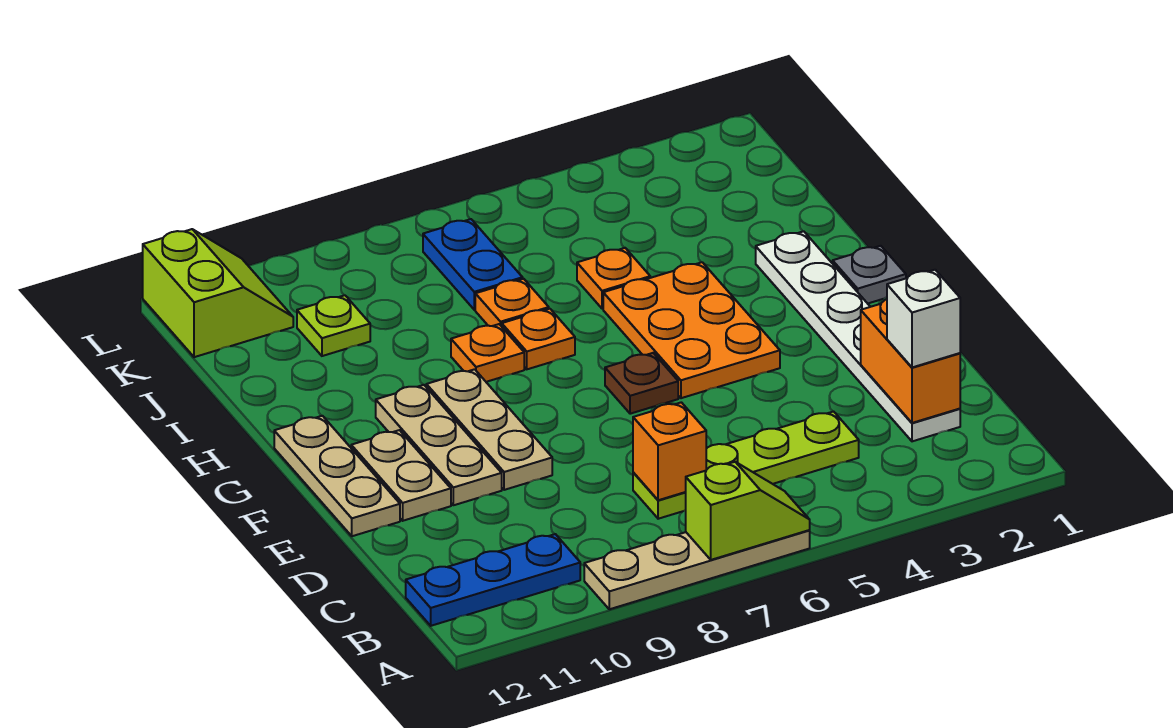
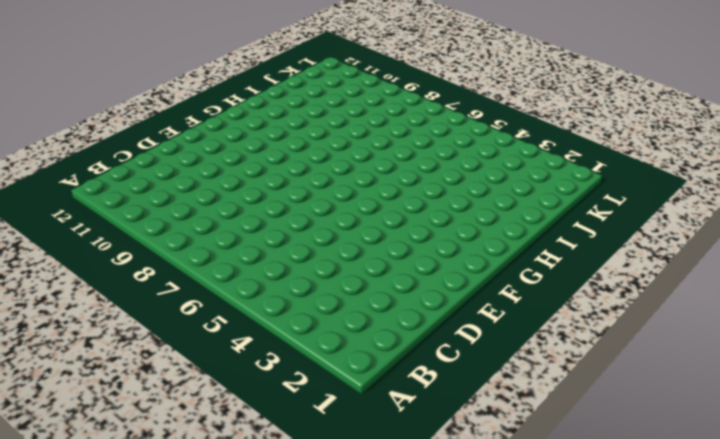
none -> tan 1x4 plate [584,530,810,609]
none -> blue 1x3 plate [406,534,580,626]
none -> white 1x6 plate [756,231,960,441]

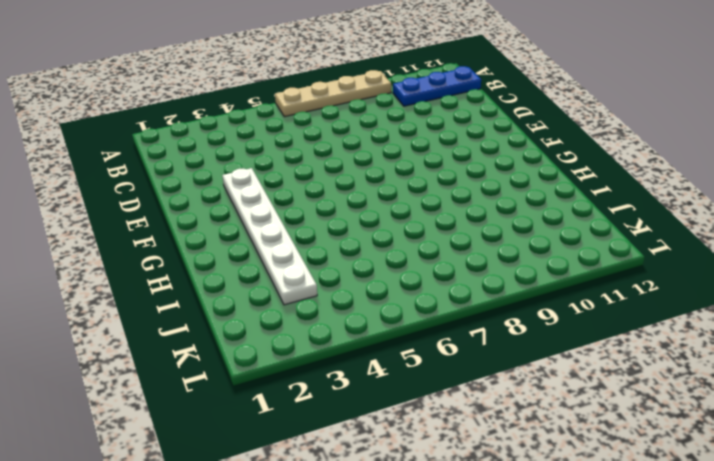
white 1x6 plate [222,168,317,305] -> white 1x6 plate moved to [756,231,960,441]
none -> lime 1x4 plate [633,412,859,519]
none -> tan 1x3 plate [426,369,552,490]
none -> tan 1x3 plate [376,385,502,505]

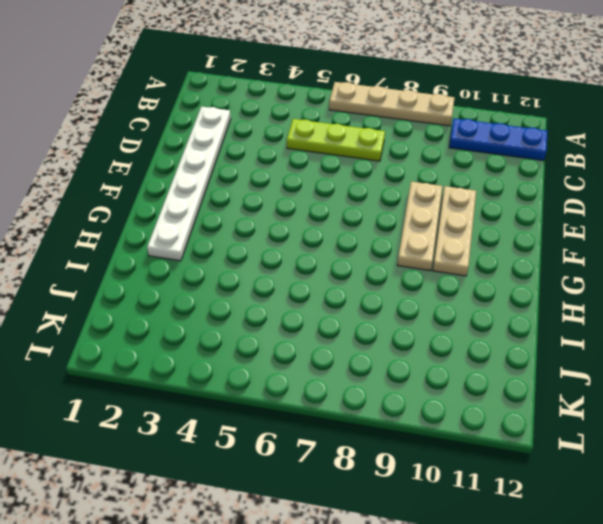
lime 1x3 plate [287,119,385,161] -> lime 1x4 plate [633,412,859,519]
none -> tan 1x2 plate [351,430,451,521]
none -> tan 1x3 plate [274,416,400,536]
none -> orange 2x3 plate [603,262,780,398]

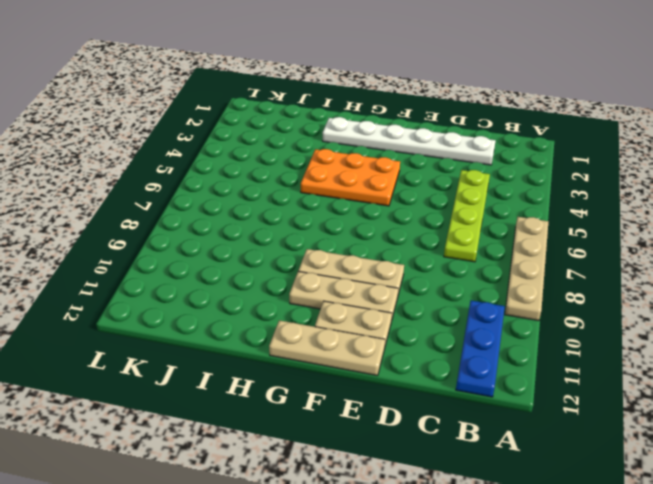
none -> brown 1x1 plate [605,353,678,414]
none -> grey 1x1 plate [833,246,906,304]
none -> orange 1x1 plate [502,309,575,369]

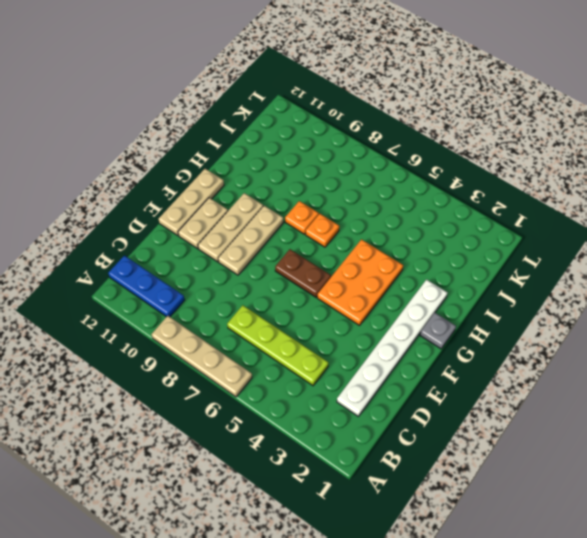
brown 1x2 plate [275,249,331,297] -> brown 1x1 plate [605,353,678,414]
none -> orange 1x1 plate [577,248,650,309]
none -> orange 1x1 plate [475,279,549,326]
none -> blue 1x2 plate [423,219,523,310]

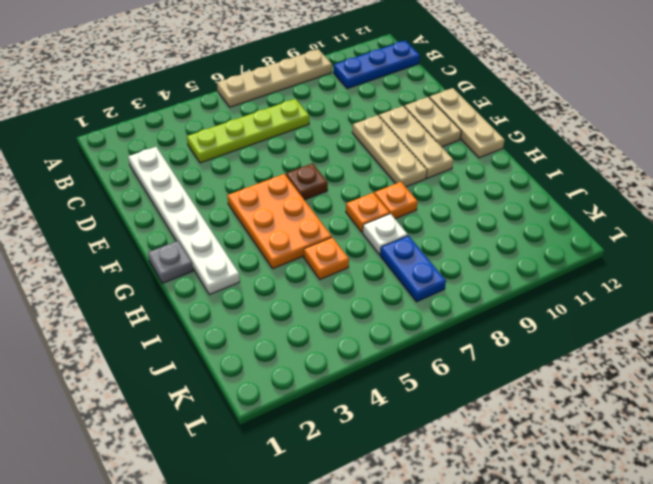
white 1x1 plate [363,214,408,254] -> orange 1x1 plate [475,279,549,326]
none -> lime 1x1 plate [297,295,370,356]
none -> lime 2x2 slope [143,229,293,357]
none -> lime 1x2 slope [686,462,810,560]

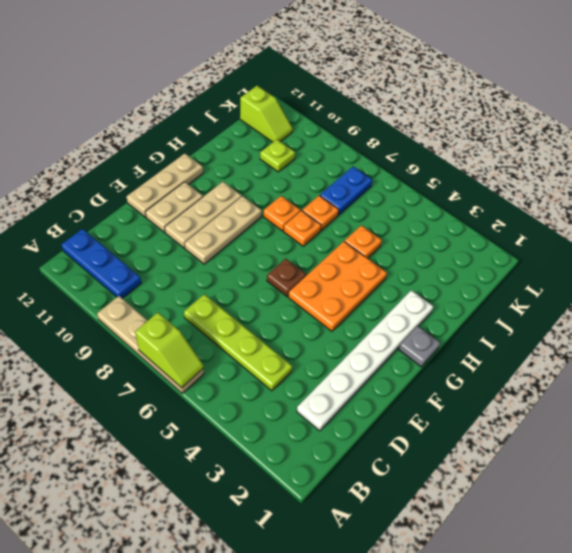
lime 1x2 slope [240,86,293,142] -> lime 2x2 slope [143,229,293,357]
none -> orange 1x2 brick [861,299,960,423]
none -> orange 1x1 brick [633,402,706,500]
none -> white 1x1 brick [887,270,960,367]

